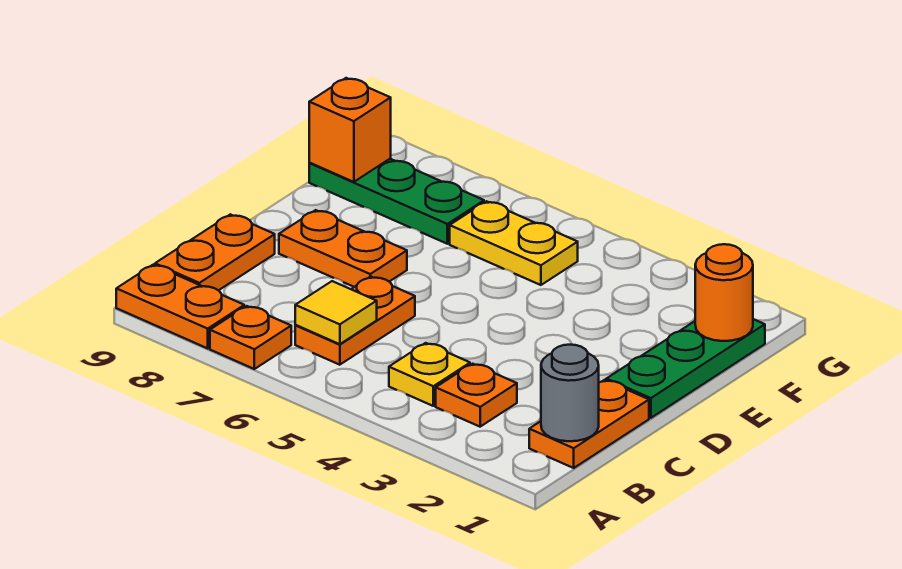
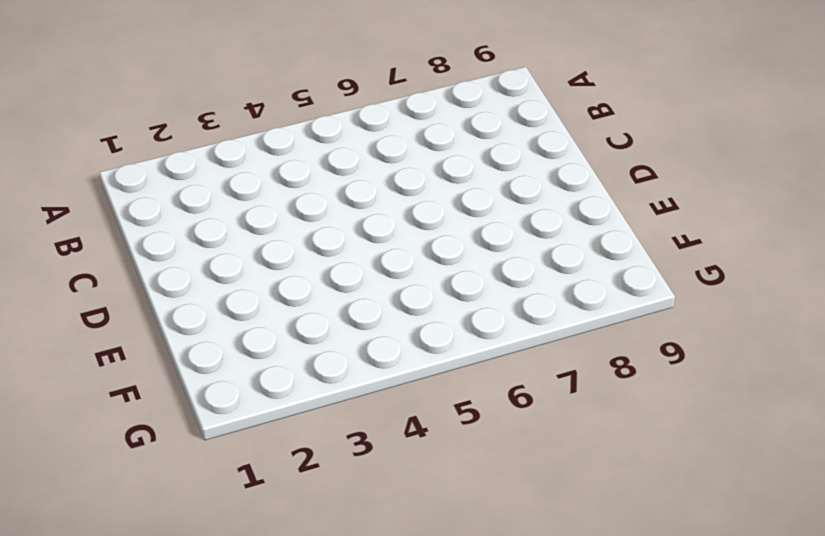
none -> orange 1x1 plate [210,306,291,369]
none -> orange 1x2 plate [116,265,244,348]
none -> orange 1x2 plate [529,380,649,468]

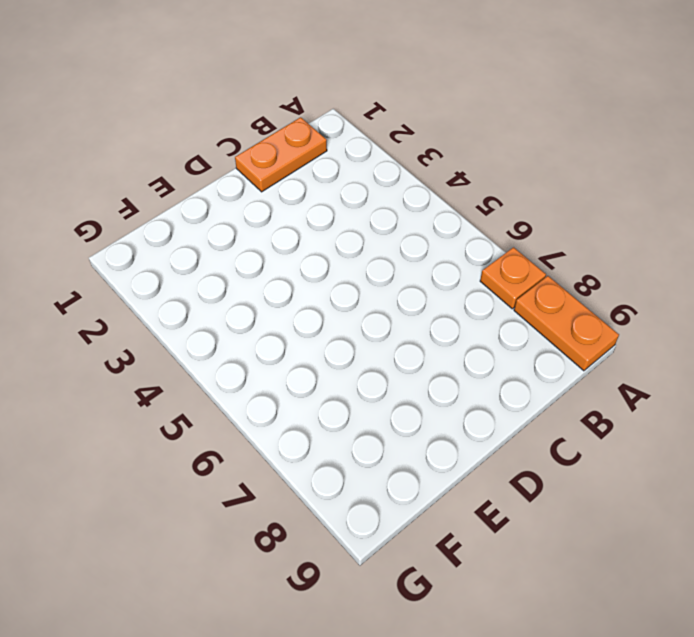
none -> orange 1x1 plate [436,364,517,427]
none -> yellow 1x1 plate [389,343,470,406]
none -> orange 1x2 plate [295,276,415,365]

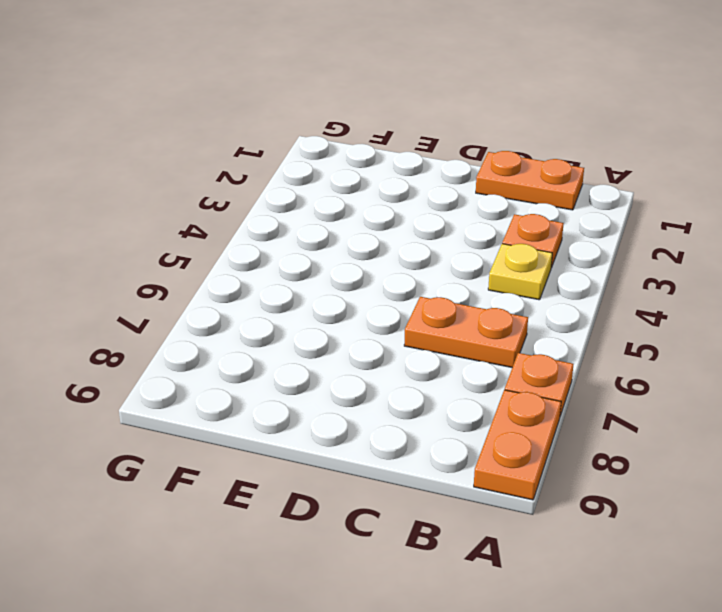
none -> orange 1x2 plate [155,214,275,291]
none -> green 1x3 plate [606,319,765,418]
none -> orange 1x2 plate [279,210,407,287]

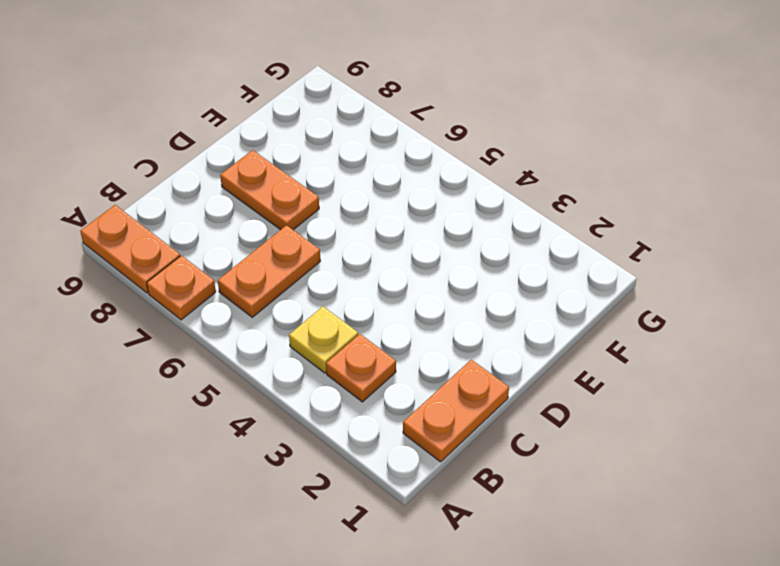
none -> orange 1x2 plate [155,214,275,291]
none -> green 1x3 plate [606,319,765,418]
none -> yellow 1x2 plate [450,201,578,285]

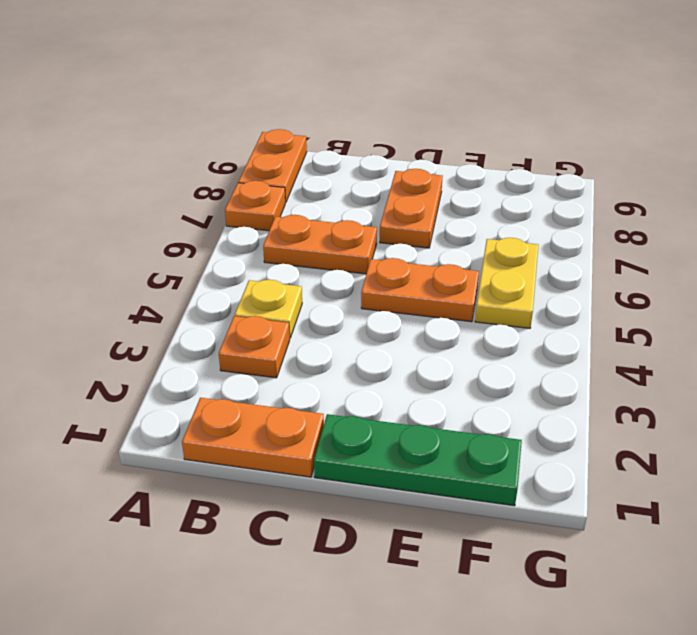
orange 1x2 plate [361,258,479,322] -> orange 1x2 plate moved to [155,214,275,291]
none -> green 1x3 plate [309,159,484,244]
none -> grey 1x1 round brick [541,345,599,441]
none -> yellow 1x1 tile [295,281,377,344]

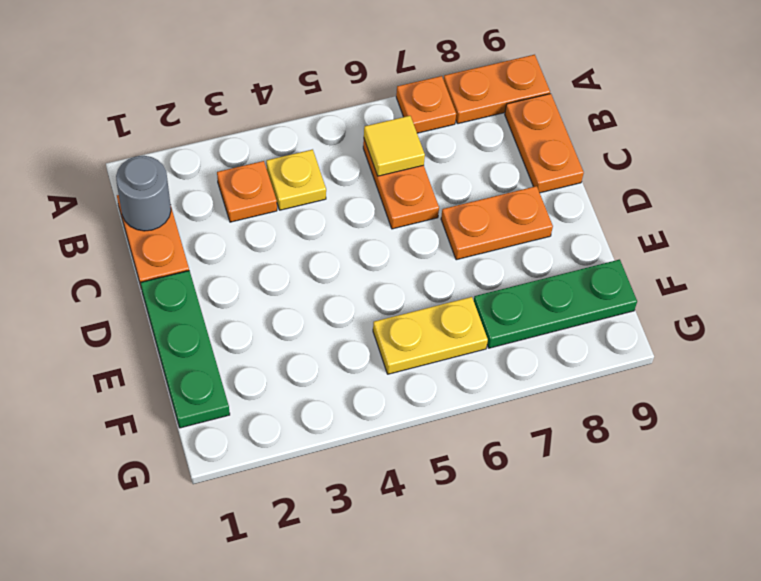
none -> orange 1x1 round brick [695,244,753,341]
none -> orange 1x1 brick [309,78,391,182]

